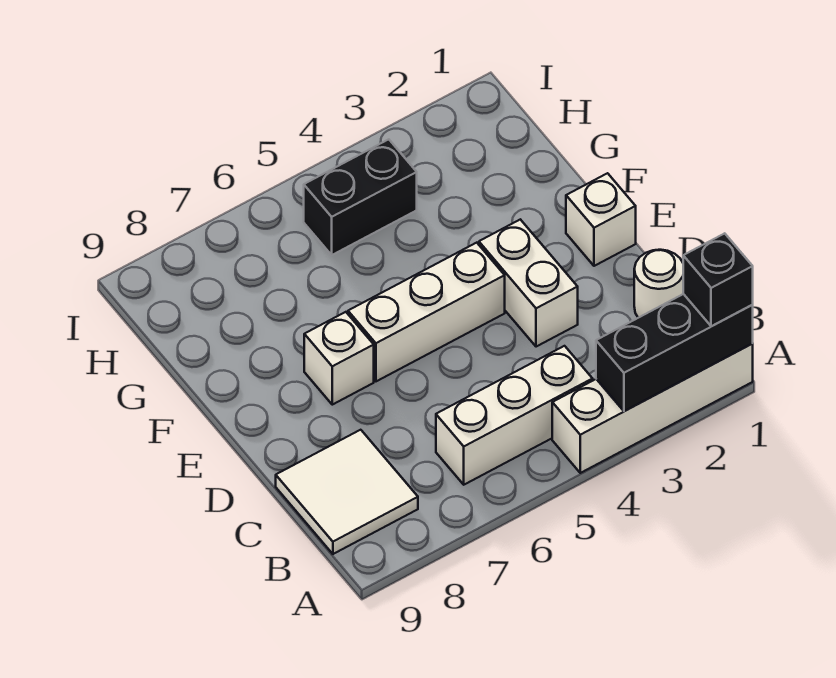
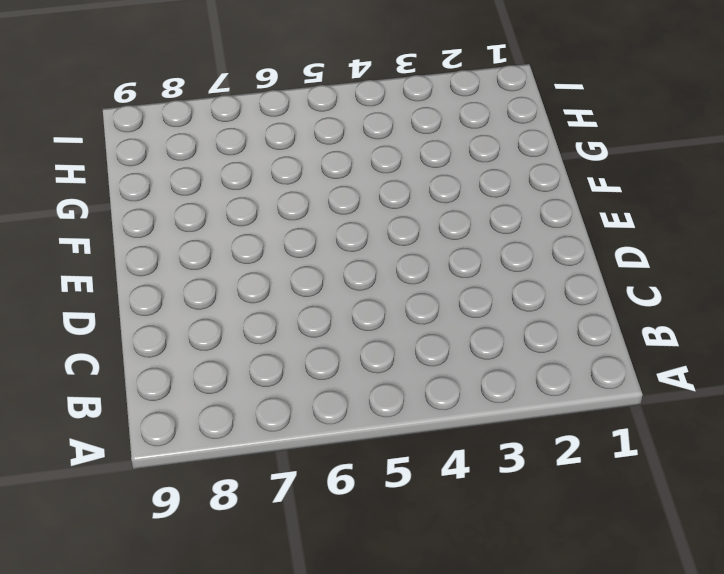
none -> white 1x4 brick [552,343,753,473]
none -> white 1x3 brick [436,346,593,485]

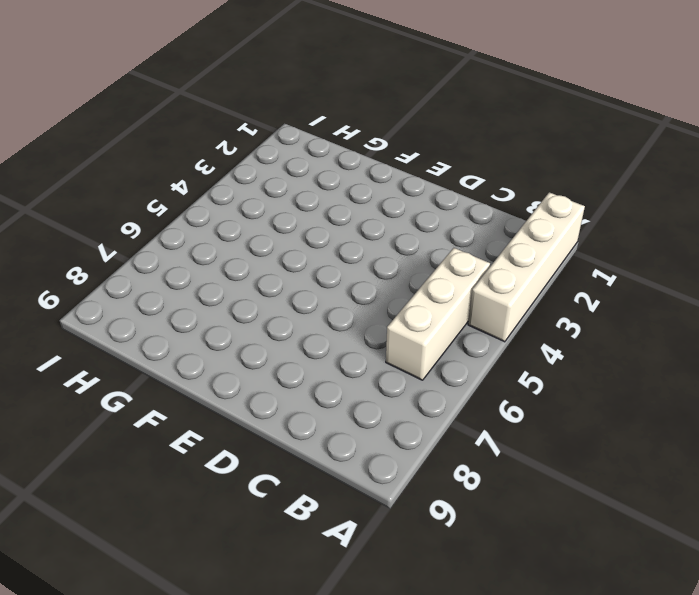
none -> white 2x2 tile [276,430,418,554]
none -> white 1x1 round brick [634,250,683,318]

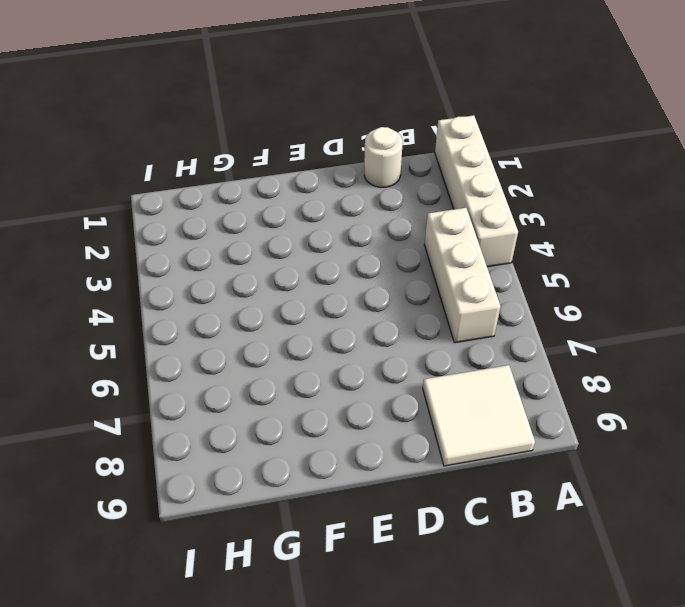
none -> white 1x2 brick [479,219,578,347]
none -> white 1x1 brick [566,173,636,266]

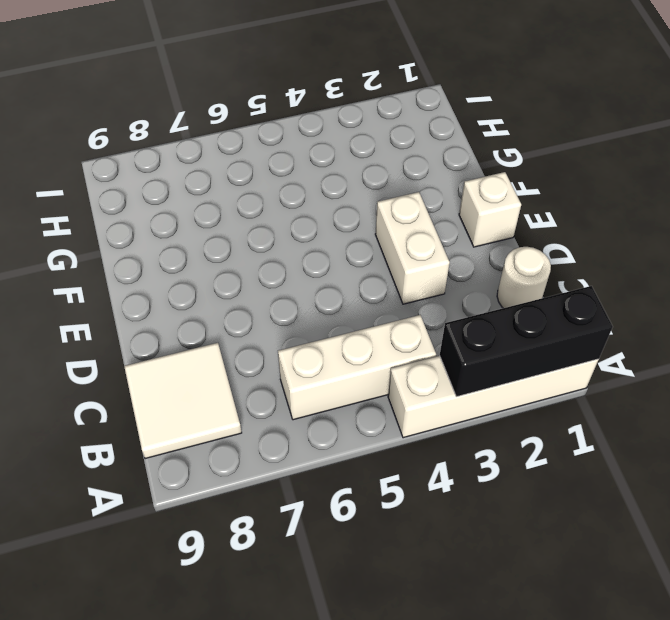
none -> white 1x3 brick [348,243,505,381]
none -> white 1x1 brick [304,312,374,405]

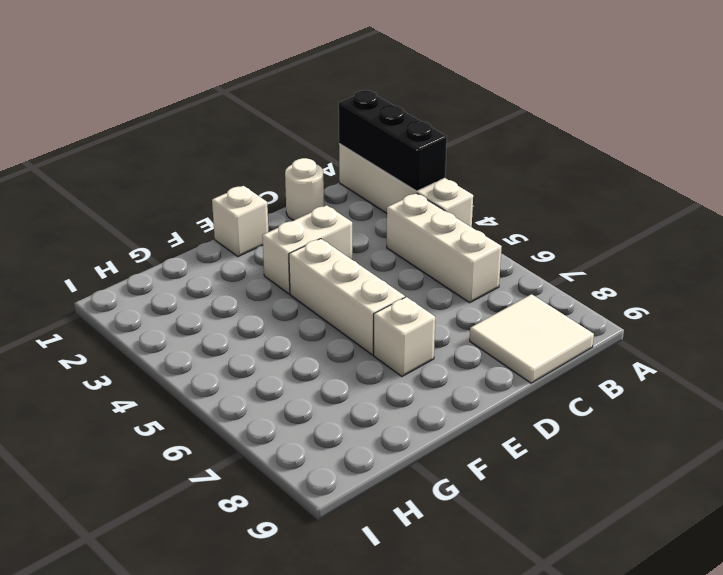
none -> black 1x2 brick [304,139,417,255]
none -> black 1x1 brick [683,233,753,326]

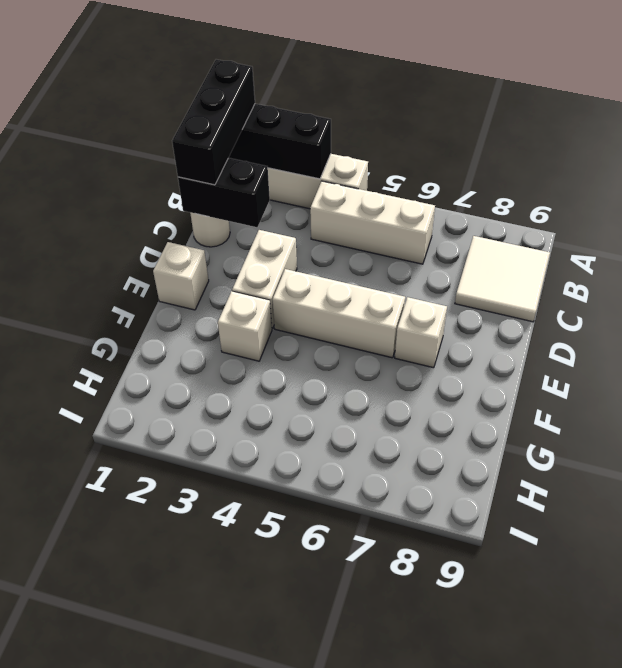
black 1x3 brick [172,59,255,185] -> black 1x1 brick [683,233,753,326]
black 1x2 brick [178,158,270,227] -> black 1x2 brick moved to [304,139,417,255]
white 1x1 brick [218,291,272,361] -> none

